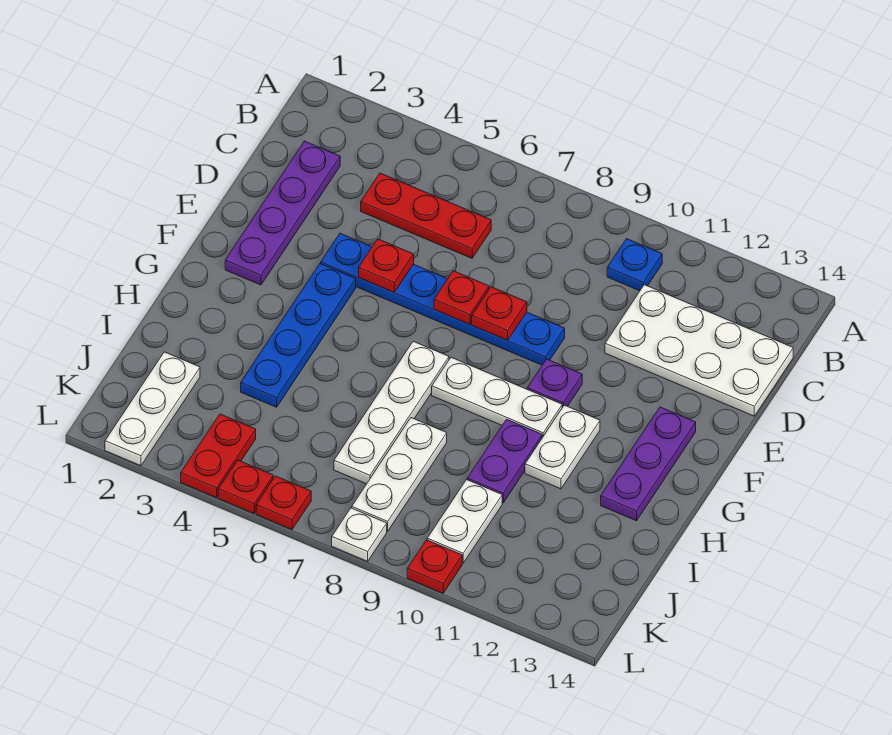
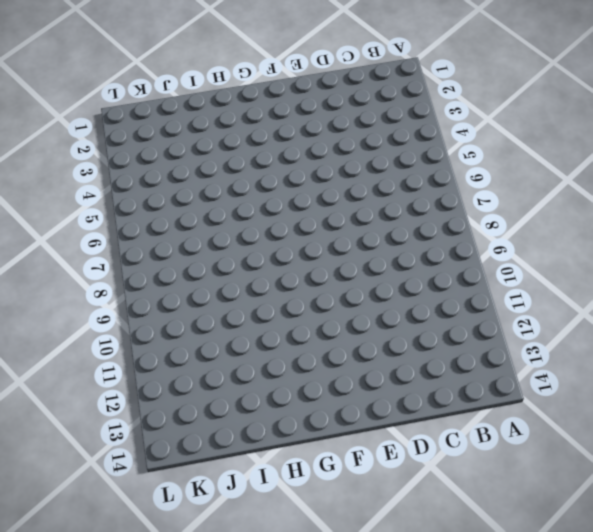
none -> blue 1x1 plate [607,239,662,291]
none -> purple 1x4 plate [225,141,340,285]
none -> red 1x3 plate [361,173,491,258]

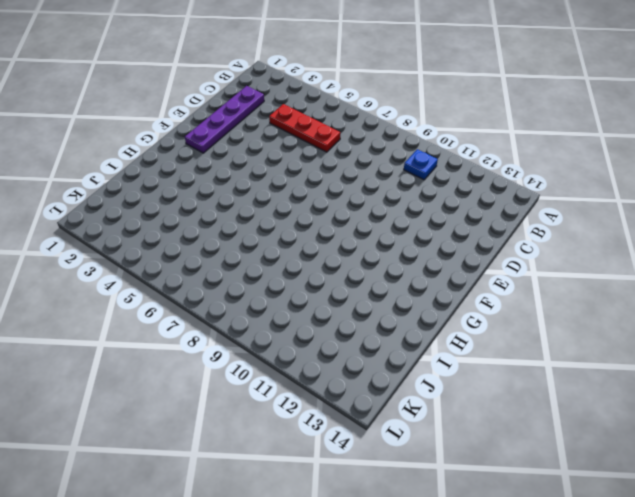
none -> white 2x4 plate [605,285,793,416]
none -> blue 1x6 plate [321,233,565,365]
none -> blue 1x4 plate [241,263,356,407]

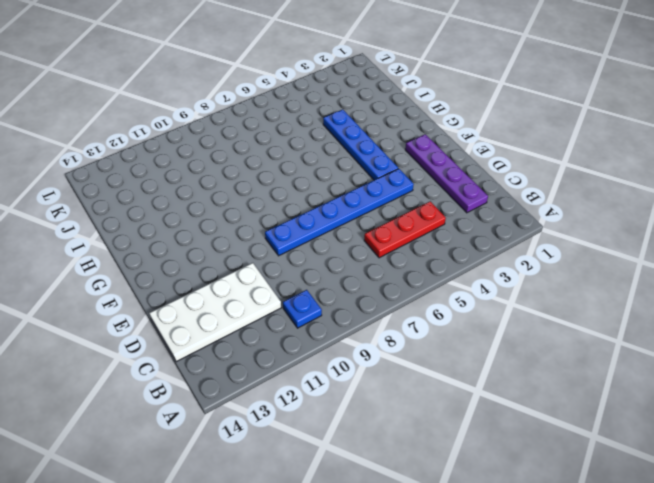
none -> purple 1x1 plate [527,359,582,407]
none -> purple 1x3 plate [601,407,696,521]
none -> white 1x4 plate [334,341,449,484]

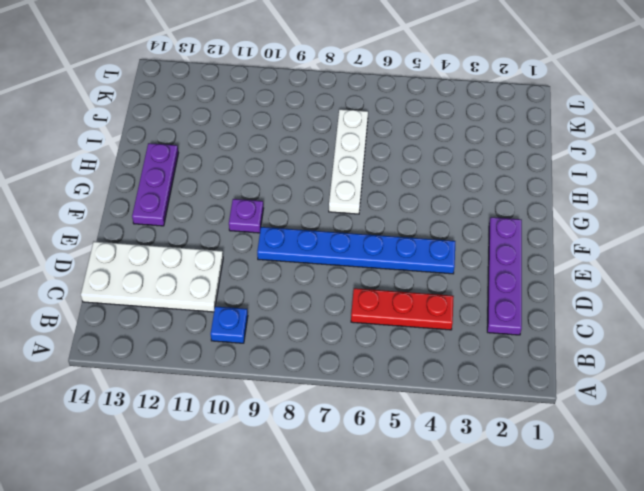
none -> blue 1x4 plate [241,263,356,407]
none -> white 1x3 plate [432,357,562,438]
none -> white 1x2 plate [525,405,600,489]

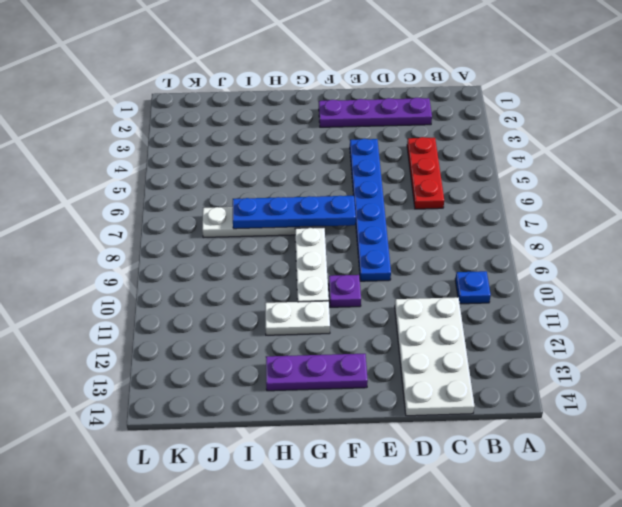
blue 1x4 plate [233,196,356,229] -> blue 1x4 plate moved to [241,263,356,407]
none -> purple 1x2 plate [467,419,542,503]
none -> white 1x3 plate [352,418,447,531]
none -> white 1x3 plate [105,352,200,466]

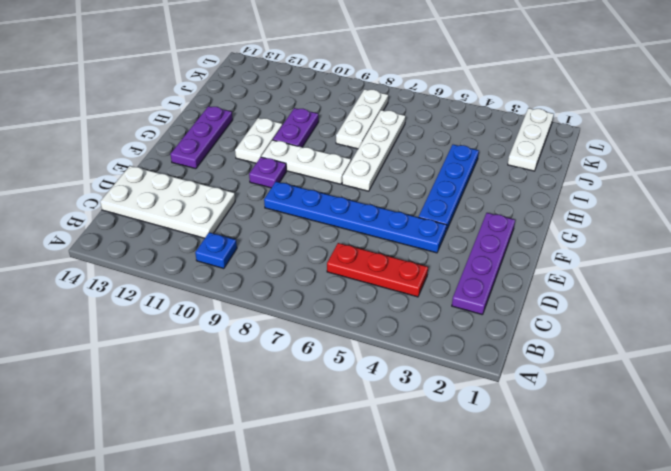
none -> white 1x2 plate [427,480,502,563]
none -> red 1x2 plate [181,414,256,498]
none -> red 1x1 plate [218,460,273,513]

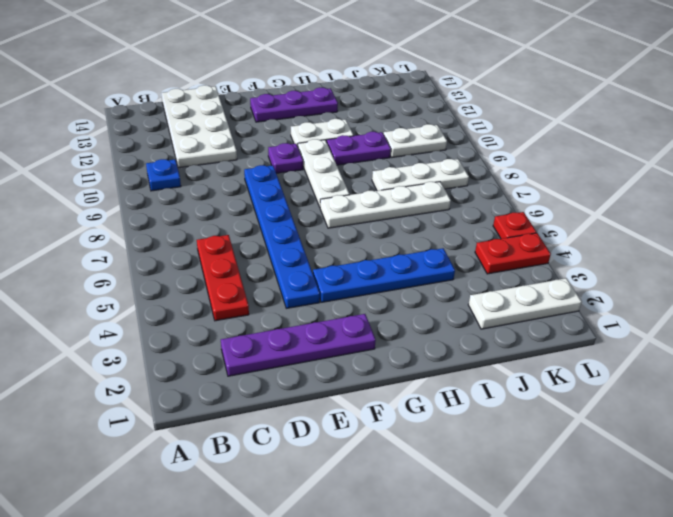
none -> red 1x1 plate [256,476,311,529]
none -> white 1x1 plate [332,508,387,561]
none -> red 1x1 plate [407,540,462,593]

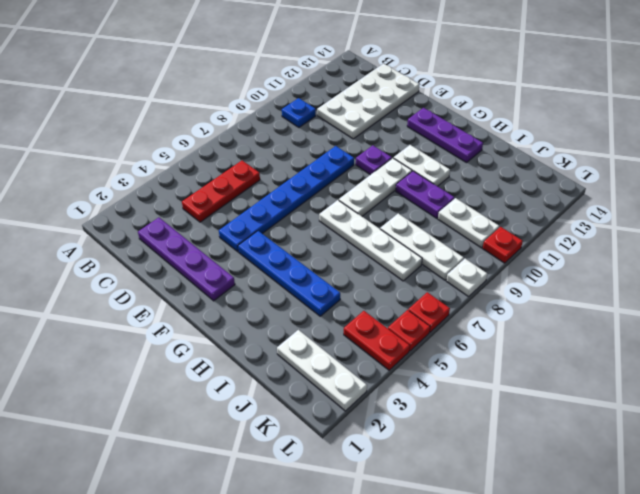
none -> red 1x1 plate [359,239,414,292]
none -> red 1x1 plate [434,271,489,324]
none -> red 1x1 plate [472,287,527,340]

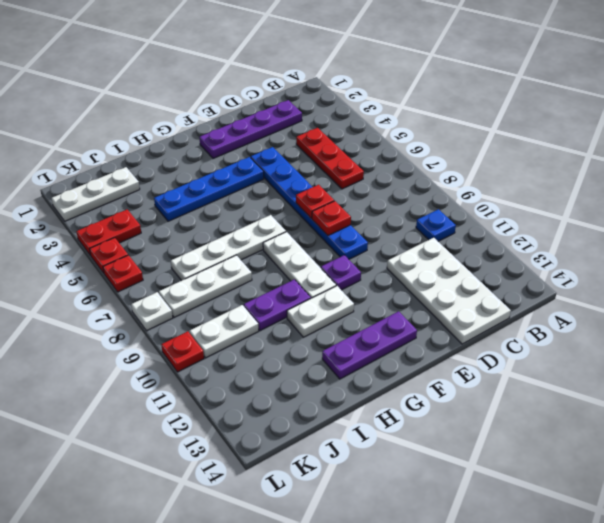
none -> red 1x1 plate [359,239,414,292]

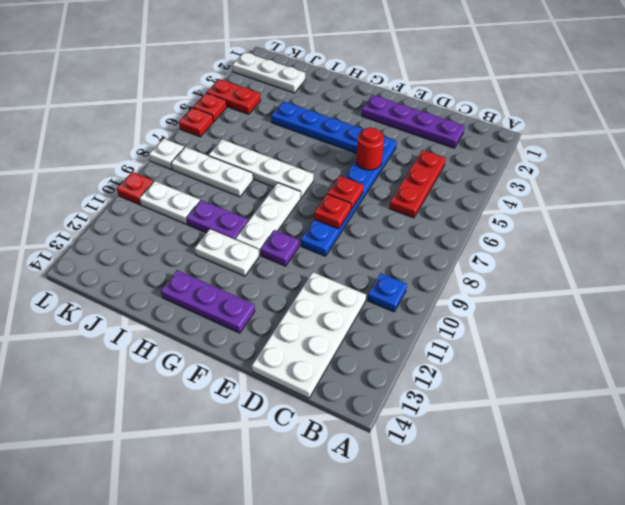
red 1x1 round brick [356,127,384,170] -> red 1x1 plate [359,239,414,292]

